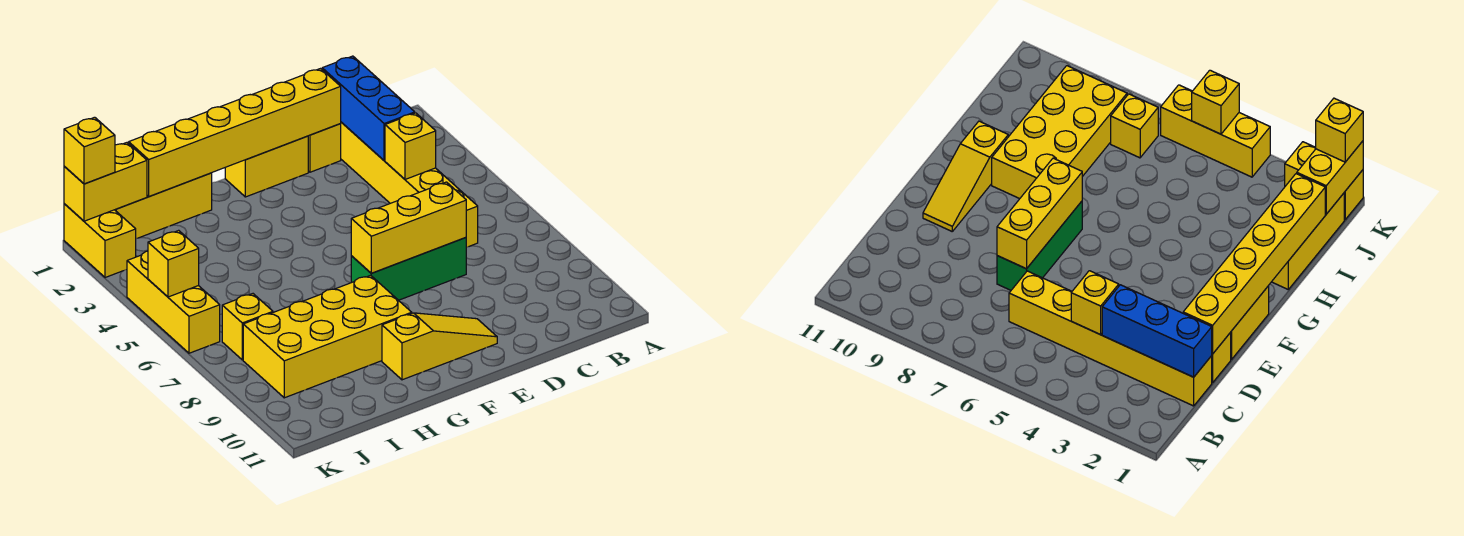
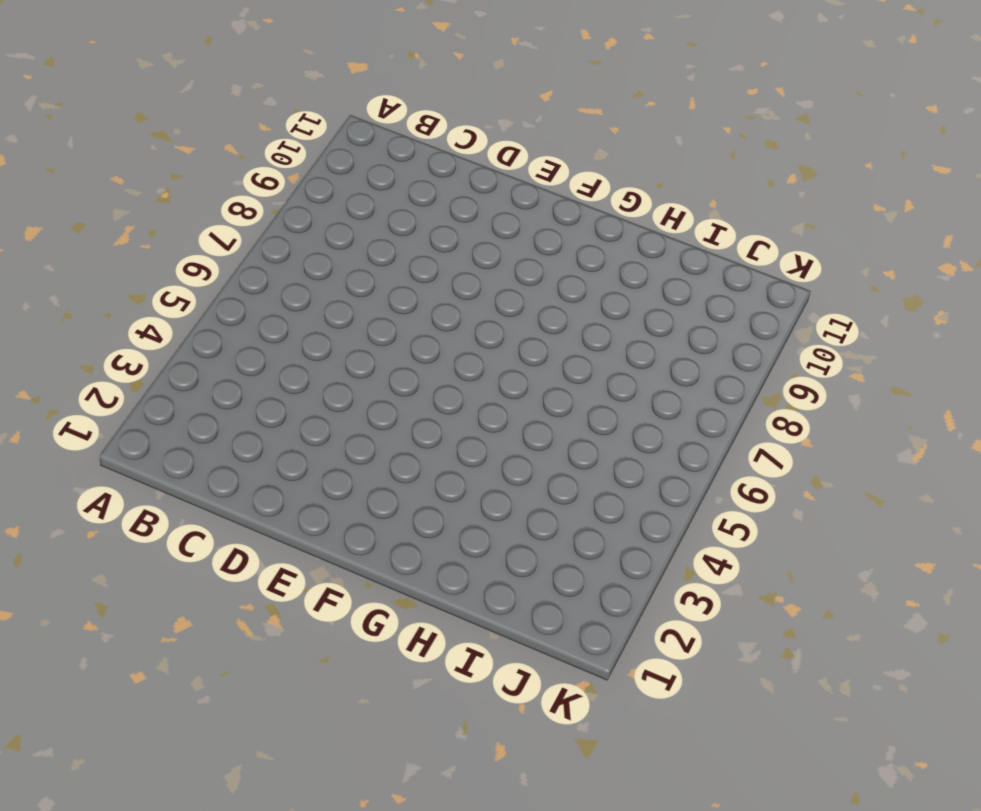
none -> yellow 1x6 brick [340,122,478,247]
none -> yellow 1x1 brick [308,124,341,172]
none -> green 1x3 brick [351,238,466,300]

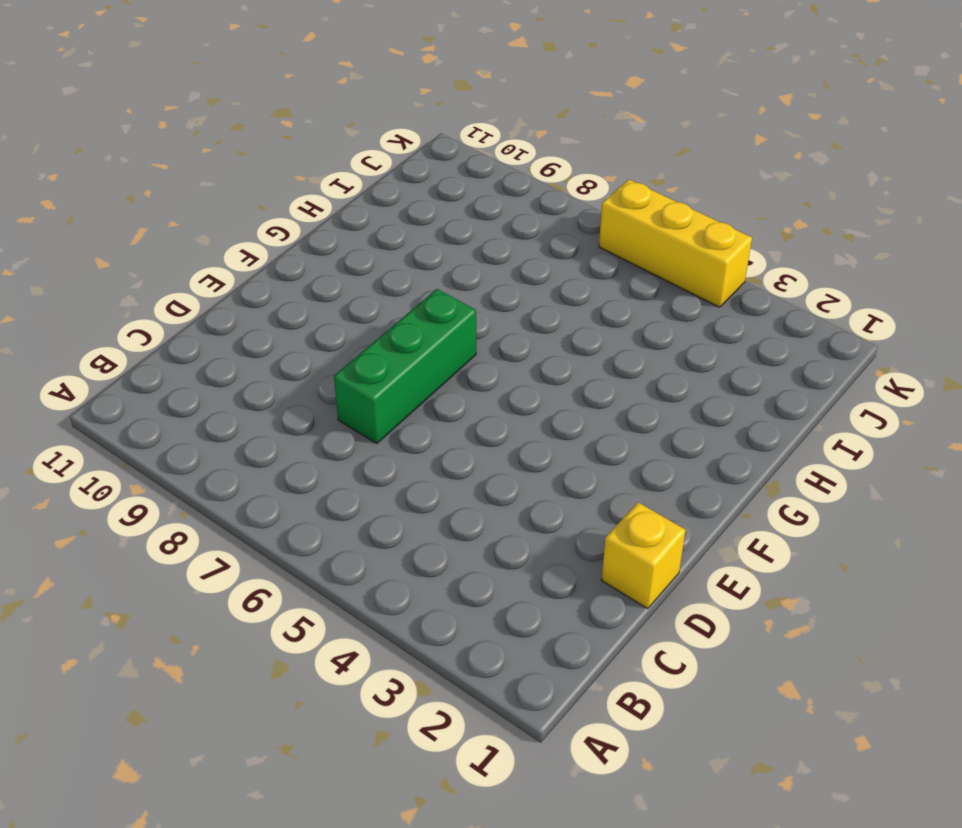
none -> yellow 1x6 brick [340,122,478,247]
none -> yellow 1x2 brick [225,136,308,197]
none -> yellow 1x3 slope [382,313,497,380]

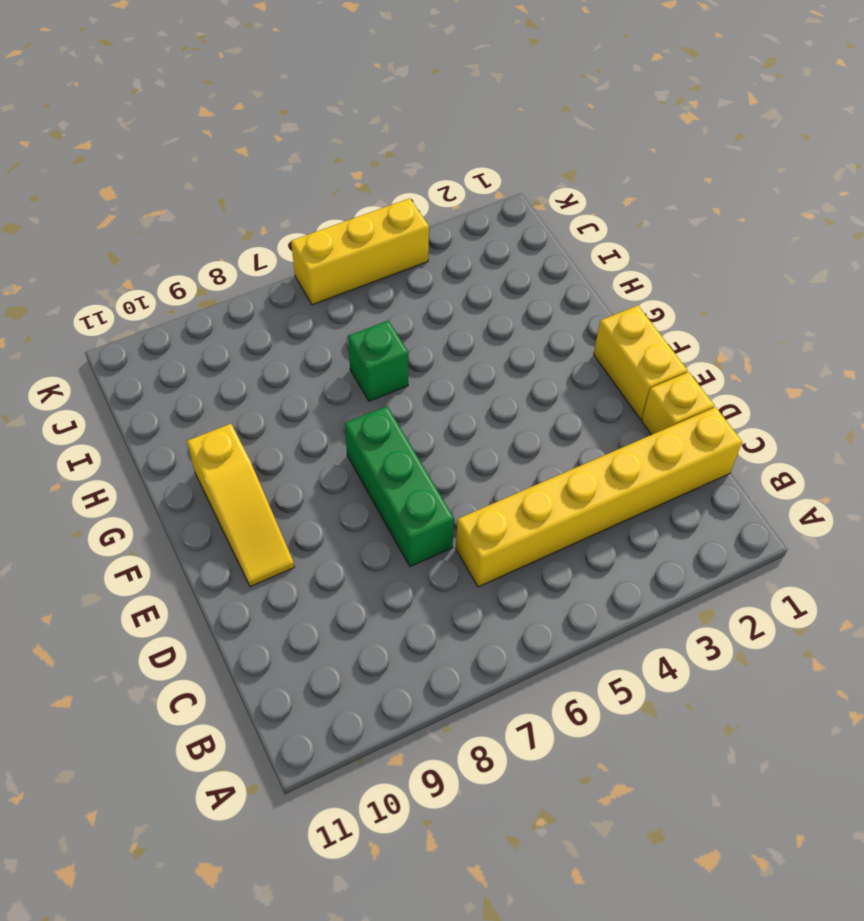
green 1x1 brick [348,320,408,401] -> none
none -> yellow 2x4 brick [243,275,412,398]
none -> yellow 1x3 brick [115,173,212,239]
none -> yellow 1x1 brick [222,294,273,360]

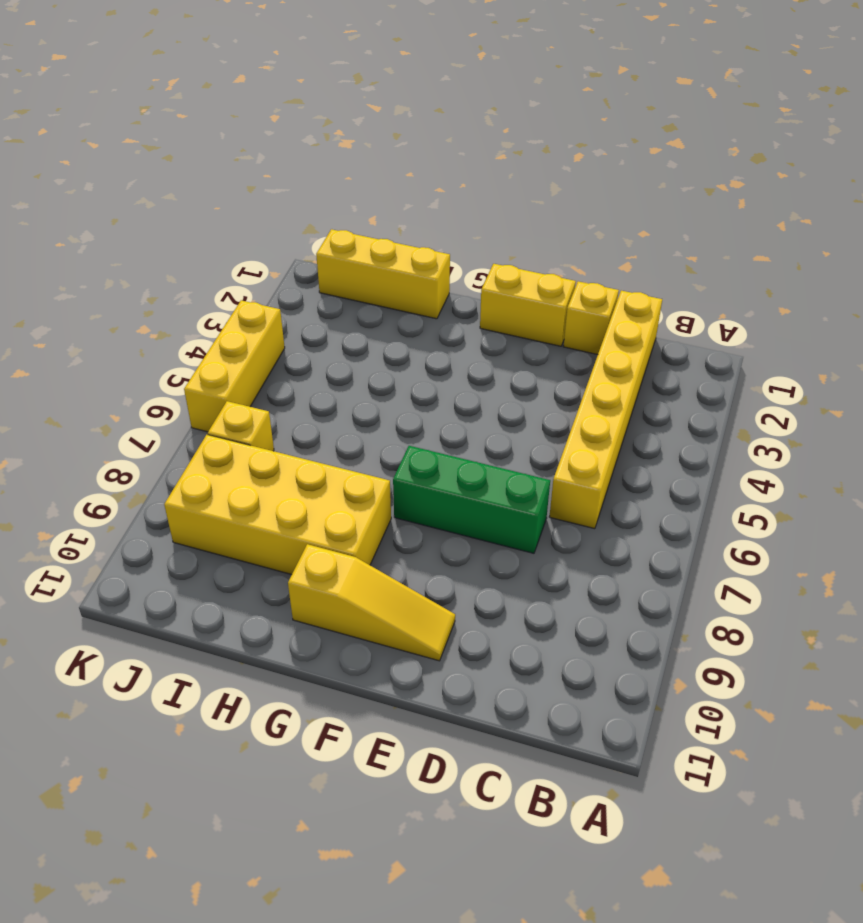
none -> yellow 1x2 brick [64,204,136,278]
none -> blue 1x3 brick [322,56,415,161]
none -> yellow 1x1 brick [385,113,436,179]

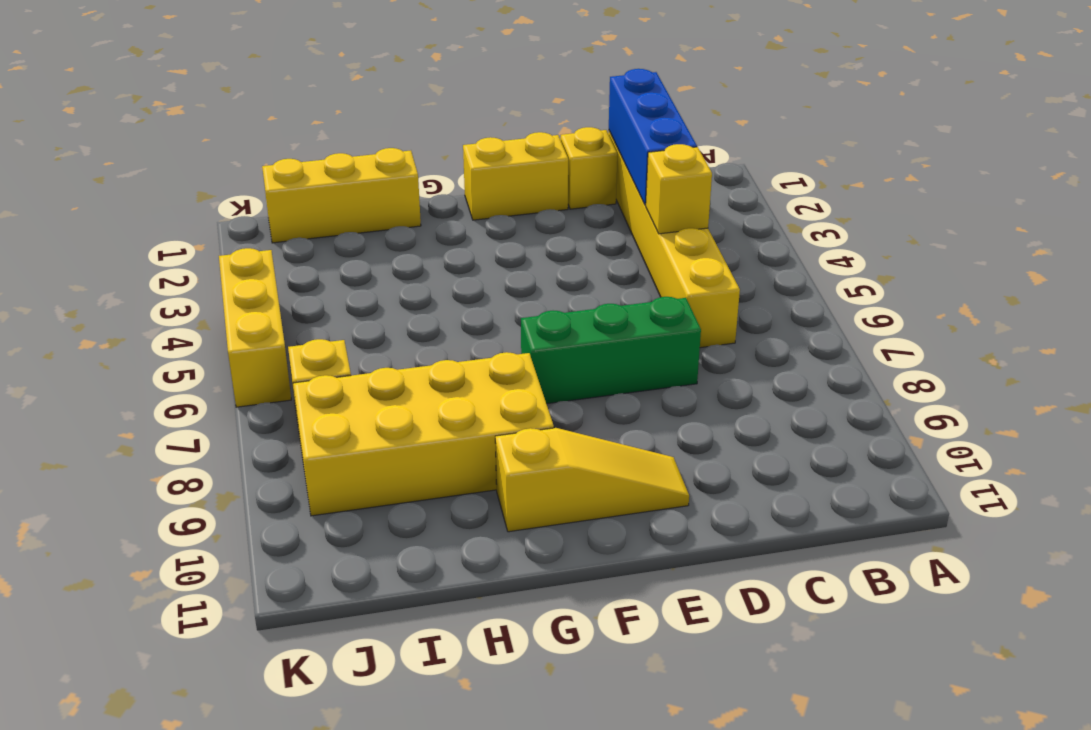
none -> yellow 1x2 brick [64,204,136,278]
none -> yellow 1x6 brick [129,69,341,197]
none -> yellow 1x3 brick [351,182,466,273]

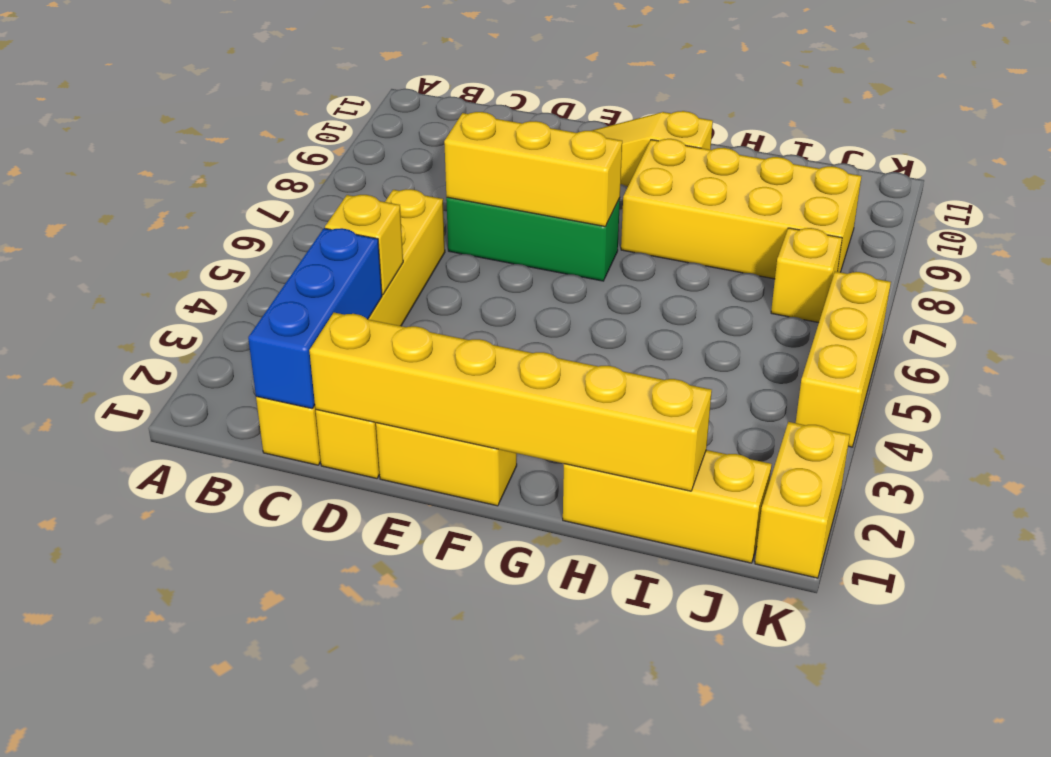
none -> yellow 1x2 brick [64,143,147,221]
none -> yellow 1x1 brick [148,230,199,297]
none -> yellow 1x1 brick [64,117,115,184]

